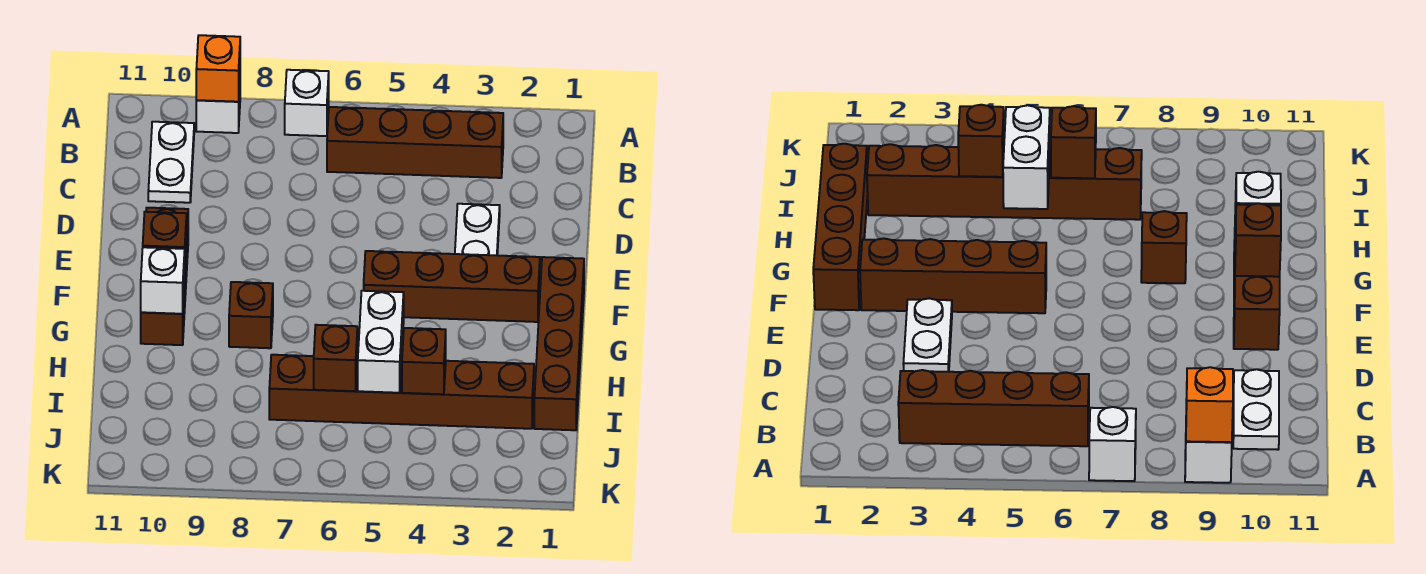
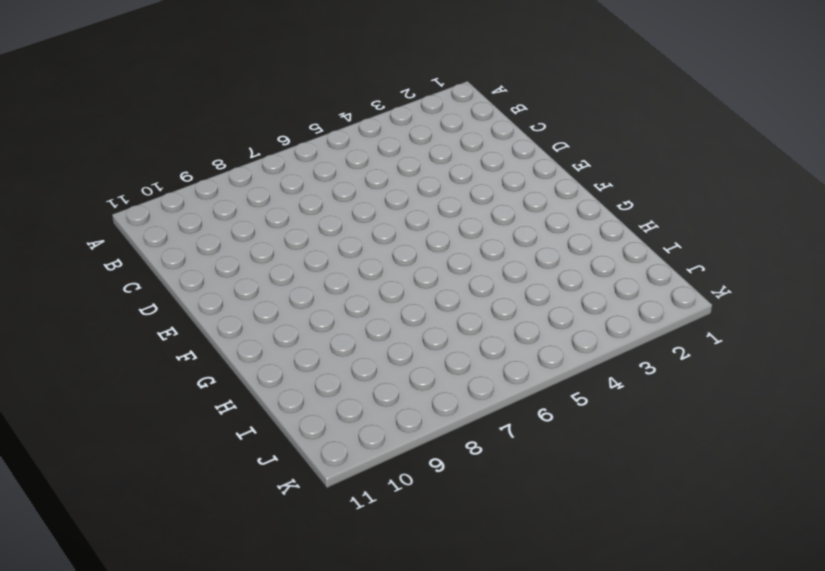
none -> white 1x1 brick [285,70,329,136]
none -> white 1x1 brick [196,83,240,133]
none -> brown 1x4 brick [327,107,503,178]

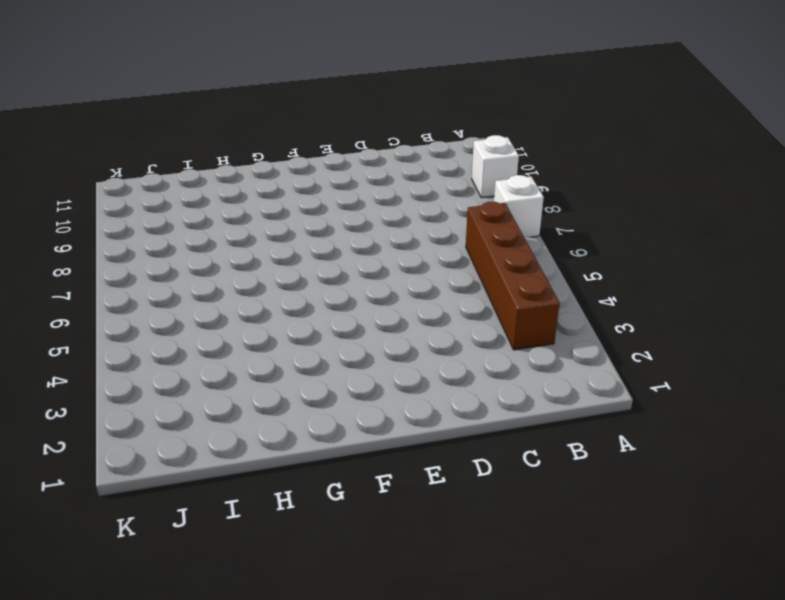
none -> white 1x2 plate [148,122,194,203]
none -> white 1x2 plate [455,204,500,255]
none -> brown 1x3 brick [141,208,188,345]

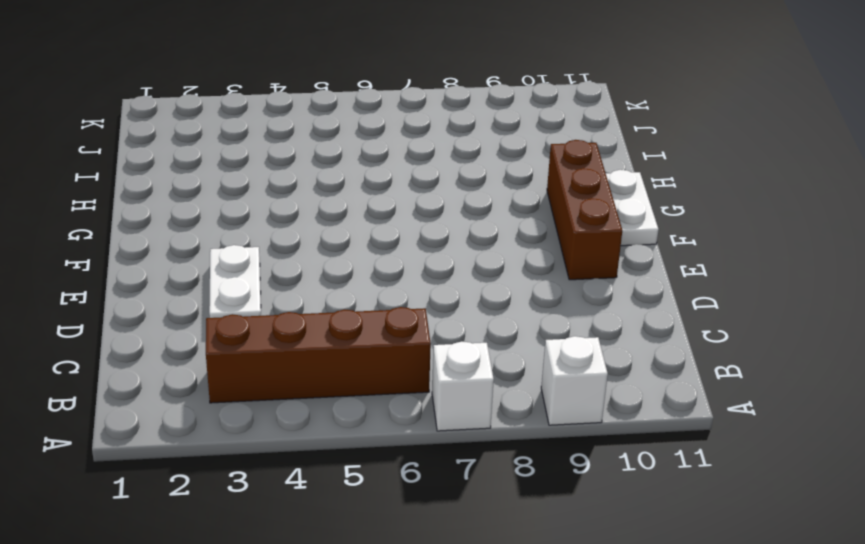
white 1x2 plate [606,170,659,246] -> white 1x2 plate moved to [148,122,194,203]
none -> brown 1x4 brick [534,257,584,430]
none -> brown 1x4 brick [364,251,540,322]
none -> brown 1x1 brick [229,282,273,348]

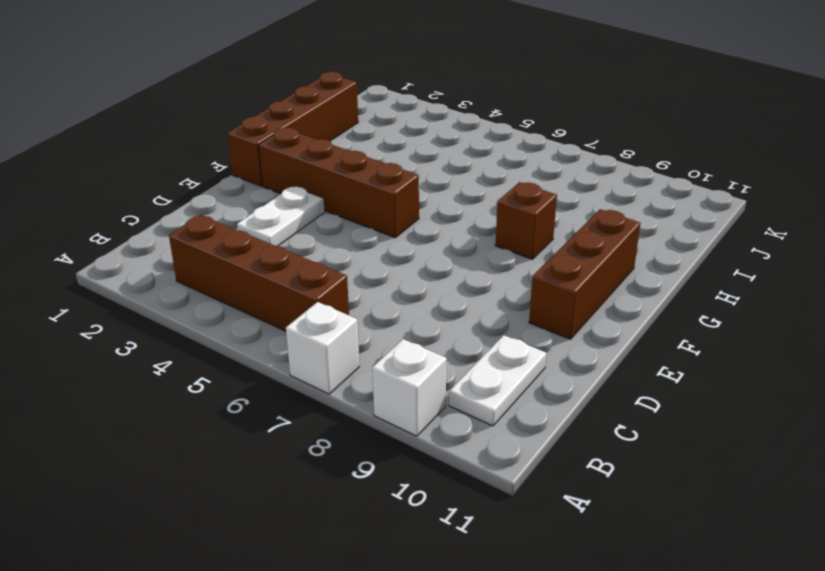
none -> brown 1x6 brick [269,355,534,429]
none -> orange 1x1 brick [196,35,240,102]
none -> brown 1x1 brick [143,212,187,264]

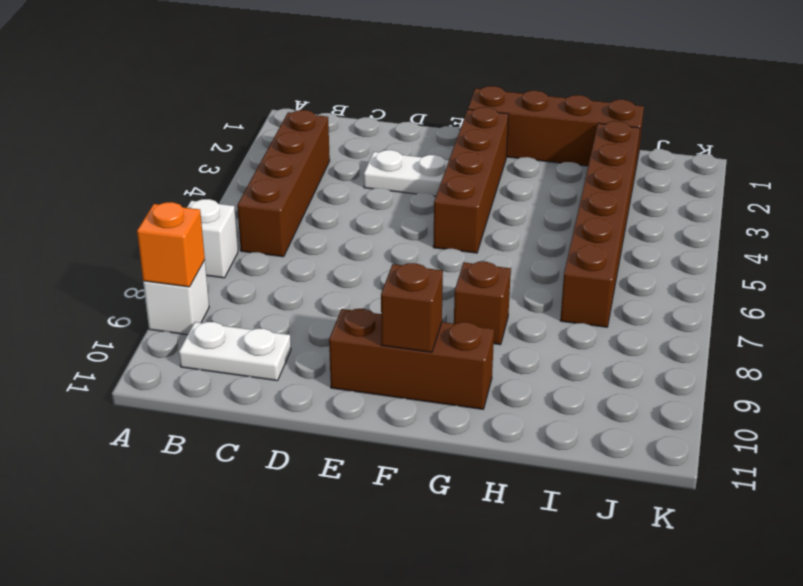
none -> white 1x1 brick [141,247,185,314]
none -> white 1x2 brick [358,291,404,393]
none -> brown 1x1 brick [402,328,446,394]

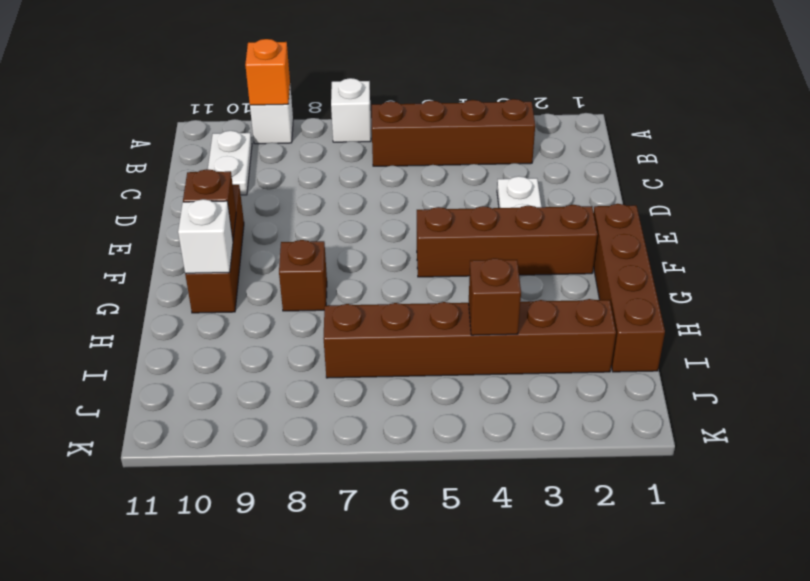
none -> white 1x2 brick [358,291,404,393]
none -> brown 1x1 brick [314,325,357,391]

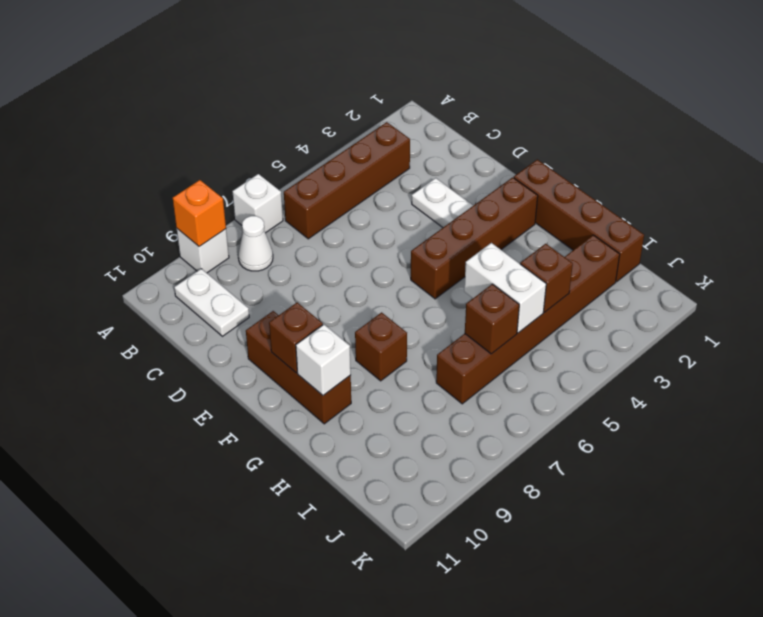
white 1x1 cone [238,216,273,271] -> none

